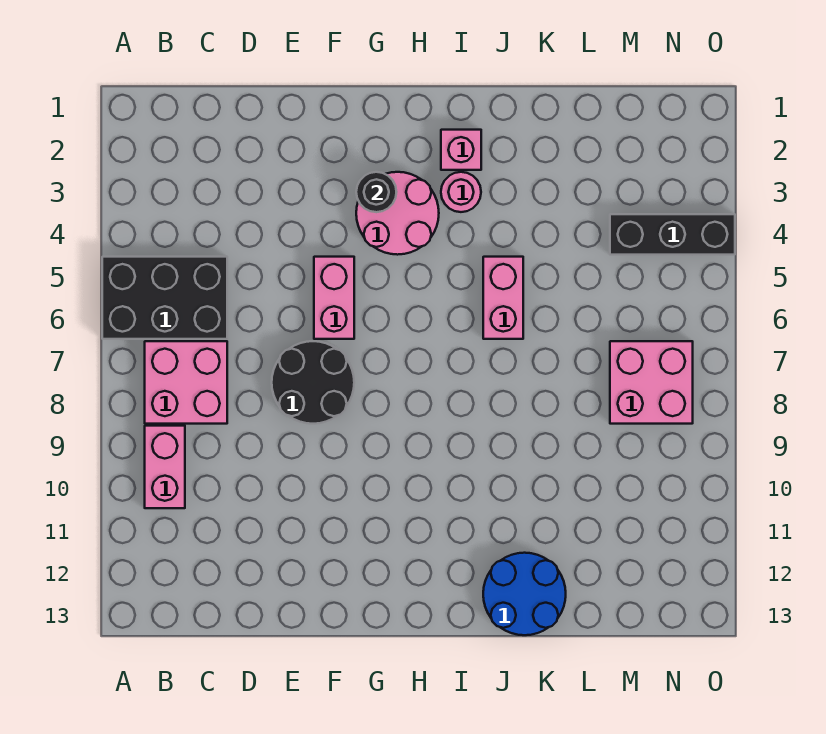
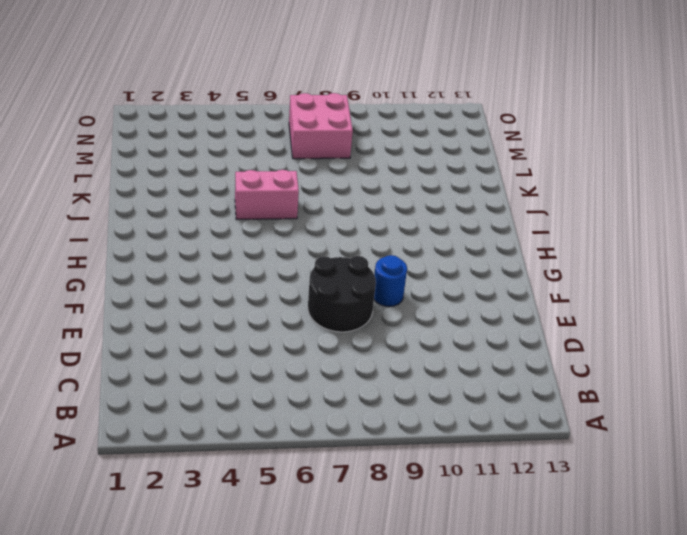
blue 1x1 round brick [374,255,407,307] -> none
none -> black 2x3 brick [102,257,227,339]
none -> pink 2x2 brick [145,341,227,424]
none -> pink 1x2 brick [145,426,185,508]

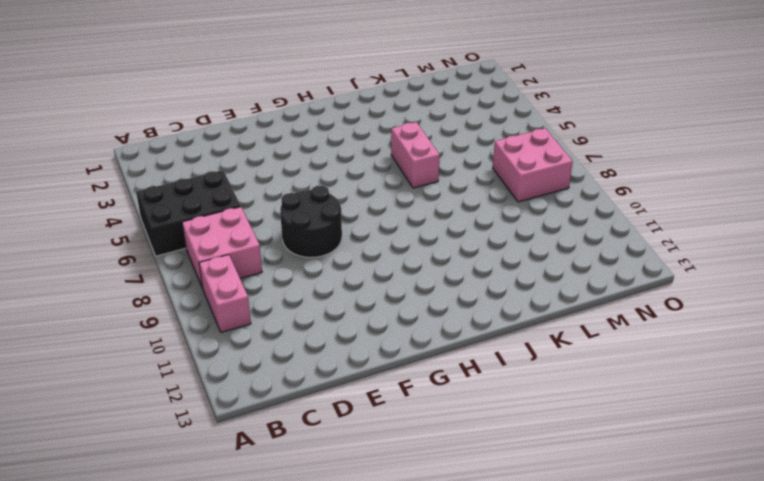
none -> pink 1x2 brick [314,257,354,339]
none -> pink 2x2 round brick [356,172,439,255]
none -> pink 1x1 brick [441,130,481,170]

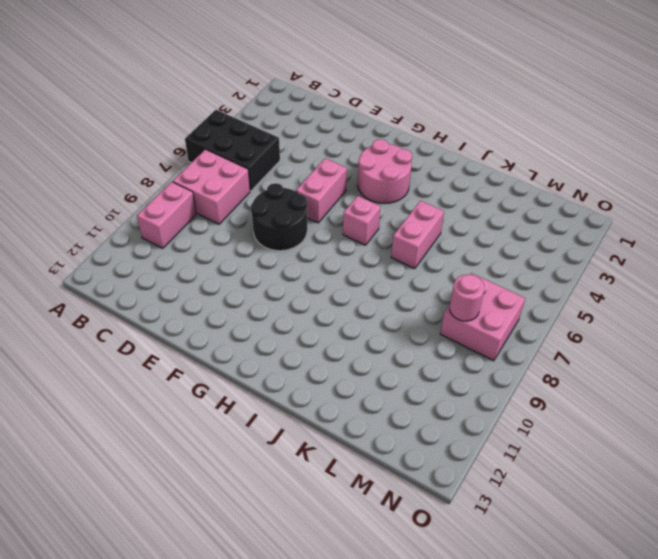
pink 1x1 brick [343,196,381,245] -> pink 1x1 brick moved to [441,130,481,170]
pink 1x1 round brick [450,274,484,321] -> pink 1x1 round brick moved to [441,172,481,212]
none -> blue 2x2 round brick [483,553,566,635]
none -> black 1x3 brick [610,214,735,255]
none -> black 1x1 round brick [356,172,396,212]

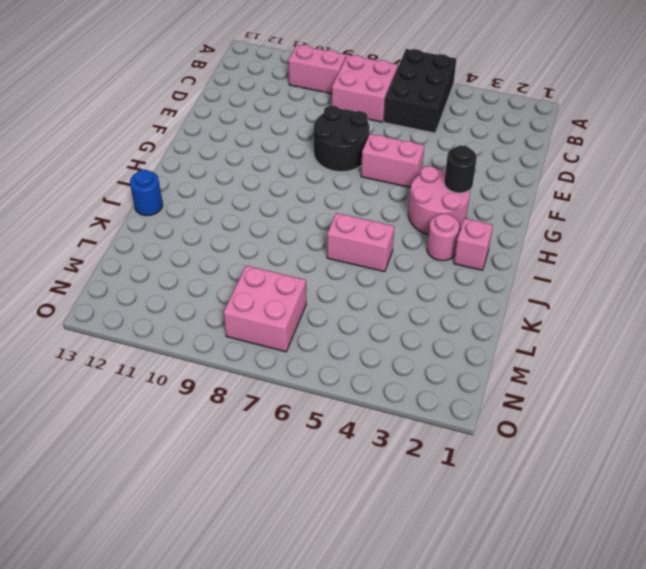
blue 1x1 round brick [130,170,163,216] -> blue 2x2 round brick [483,553,566,635]
none -> black 1x3 brick [610,214,735,255]

